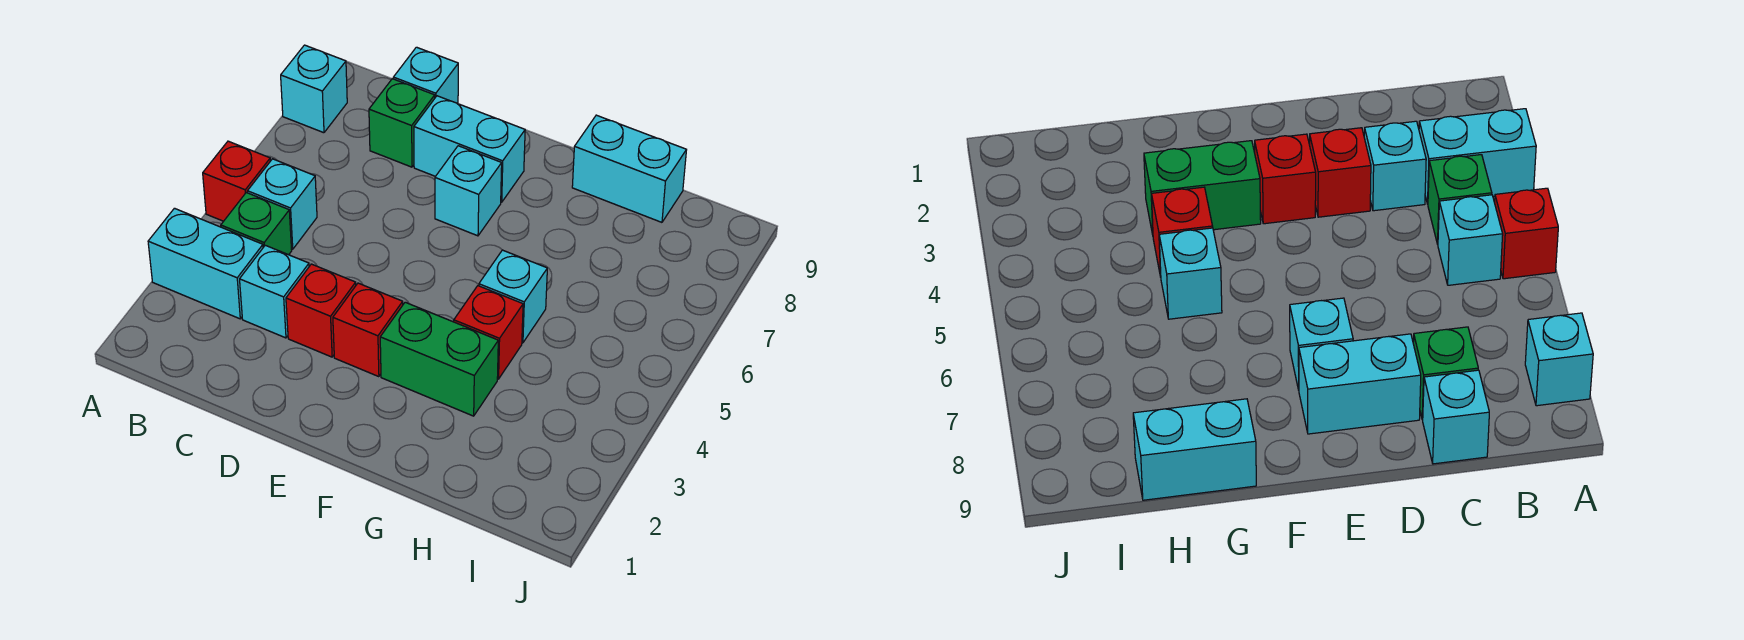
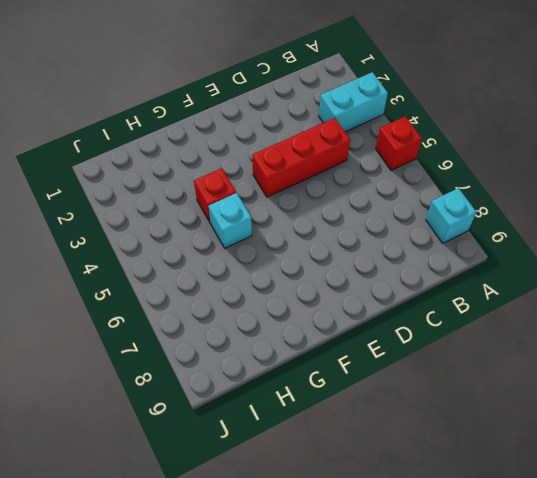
red 1x3 brick [252,118,350,197] -> none
none -> green 1x1 brick [221,193,292,255]
none -> cyan 1x1 brick [248,159,317,249]
none -> cyan 1x1 brick [240,245,309,338]

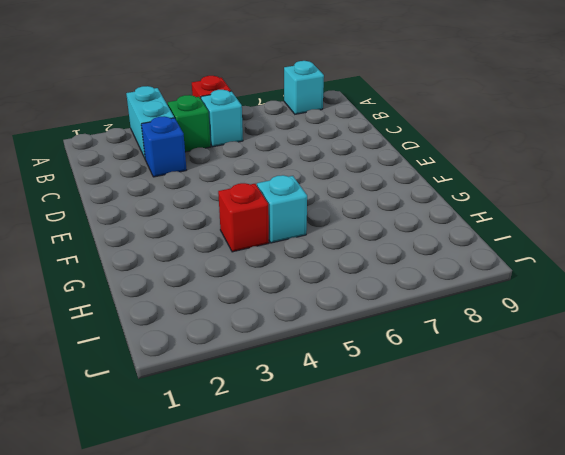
blue 1x1 brick [141,116,187,177] -> cyan 1x1 brick [240,245,309,338]
none -> green 1x1 brick [369,79,435,167]
none -> cyan 1x1 brick [393,47,458,104]
none -> red 1x1 brick [286,264,356,357]

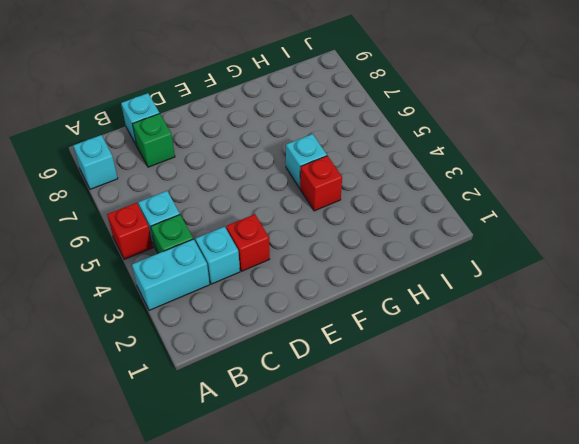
none -> cyan 1x2 brick [414,96,525,202]
none -> red 1x1 brick [333,283,403,377]
none -> cyan 1x1 brick [435,146,502,236]

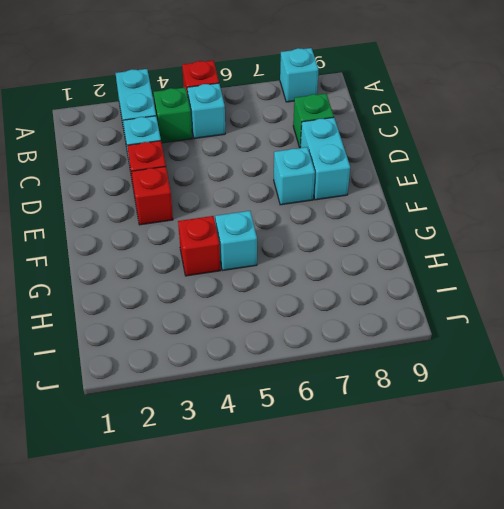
none -> cyan 1x1 brick [393,47,458,104]
none -> green 1x2 brick [380,302,498,416]
none -> cyan 1x2 brick [572,115,686,222]

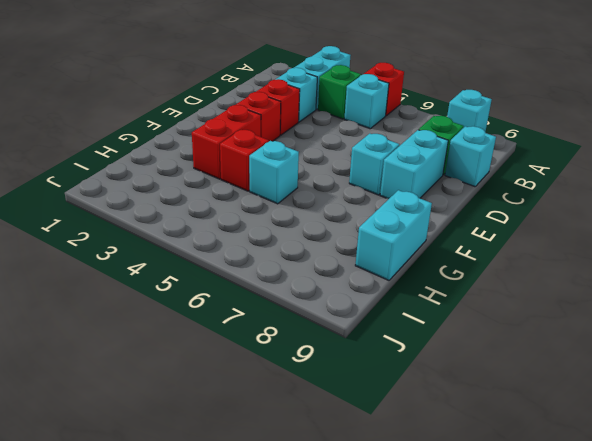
red 1x2 brick [192,105,261,179] -> green 1x2 brick [380,302,498,416]

